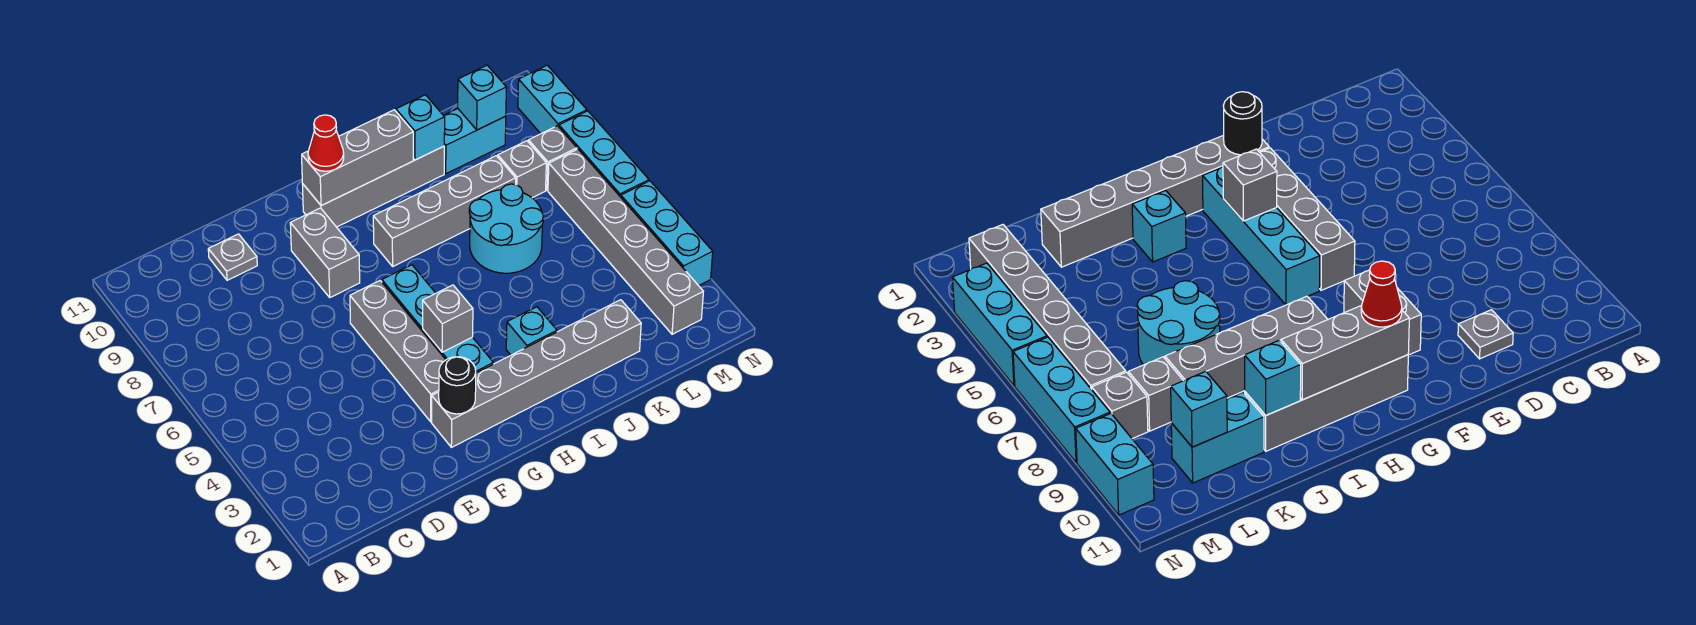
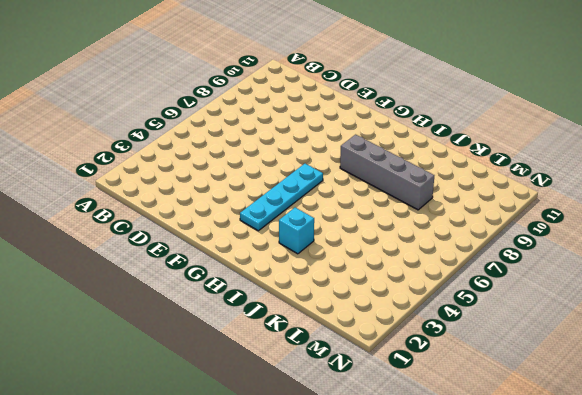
cyan 1x4 plate [240,163,323,231] -> cyan 1x4 brick [382,265,493,373]
none -> grey 1x1 plate [208,234,257,280]
none -> grey 1x6 brick [432,300,641,447]
none -> grey 1x4 brick [350,281,446,422]

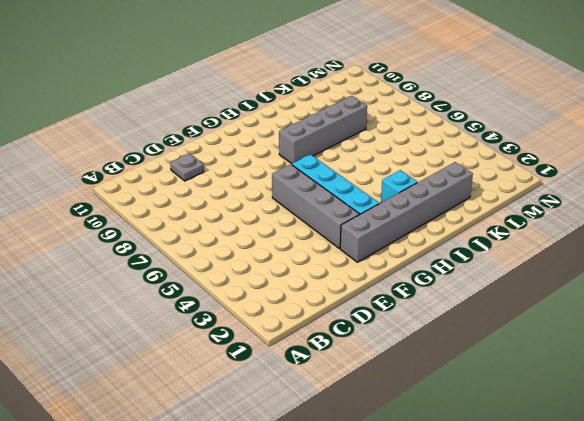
none -> grey 1x2 brick [290,208,360,297]
none -> grey 1x4 brick [302,146,444,227]
none -> cyan 2x2 round brick [469,184,543,273]

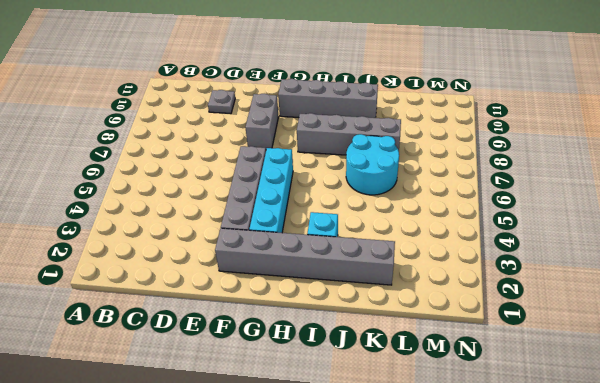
none -> cyan 1x2 brick [443,109,506,174]
none -> grey 1x1 brick [498,141,546,198]
none -> grey 1x6 brick [548,149,703,334]

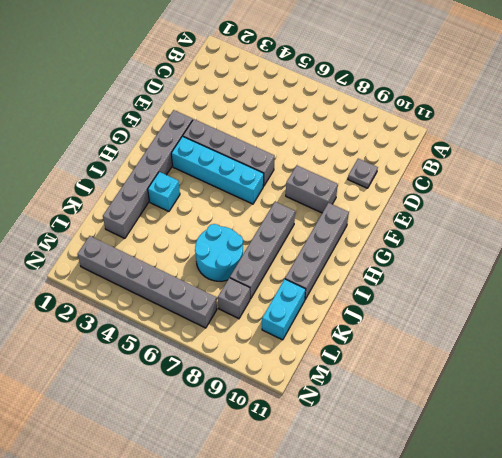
none -> grey 1x1 brick [528,126,577,190]
none -> cyan 1x3 brick [621,181,713,286]
none -> cyan 1x3 brick [559,111,649,197]

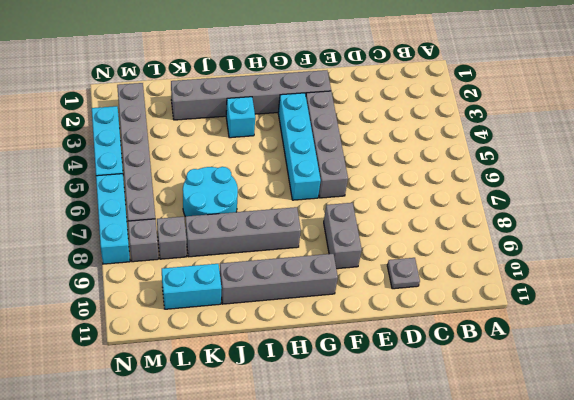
none -> cyan 1x2 brick [518,65,587,134]
none -> black 1x1 round brick [439,357,476,414]
none -> grey 1x1 brick [423,285,473,352]

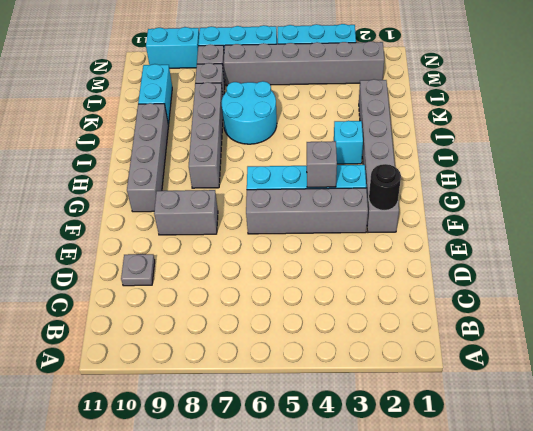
none -> grey 1x3 brick [302,110,413,206]
none -> cyan 1x1 brick [396,95,445,160]
none -> cyan 1x1 brick [458,65,506,130]

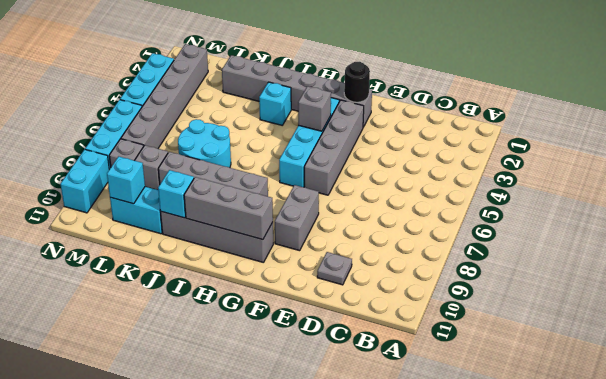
none -> red 1x1 cone [308,115,344,171]

